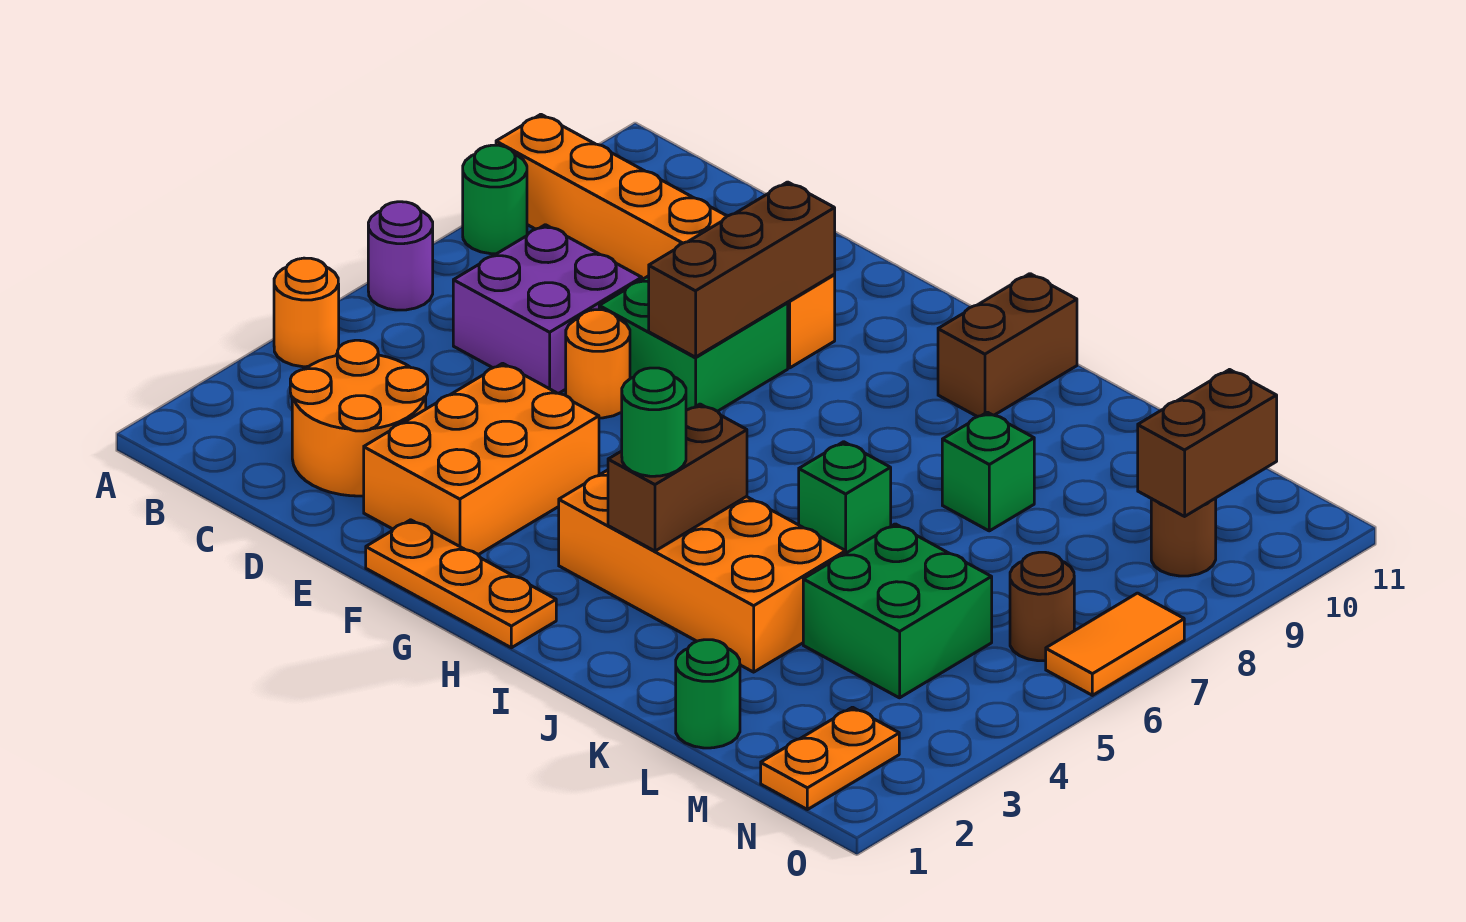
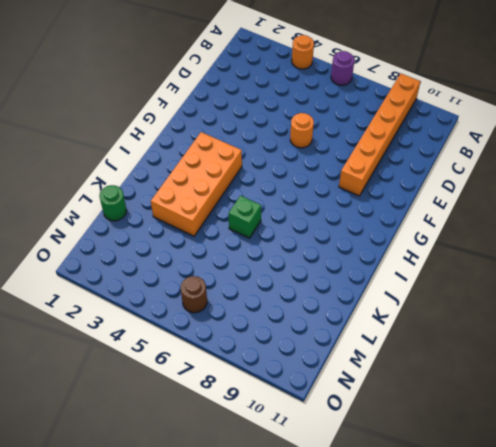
none -> green 1x1 round brick [463,145,527,254]
none -> orange 2x2 round brick [290,340,428,496]
none -> purple 2x2 brick [453,225,642,393]

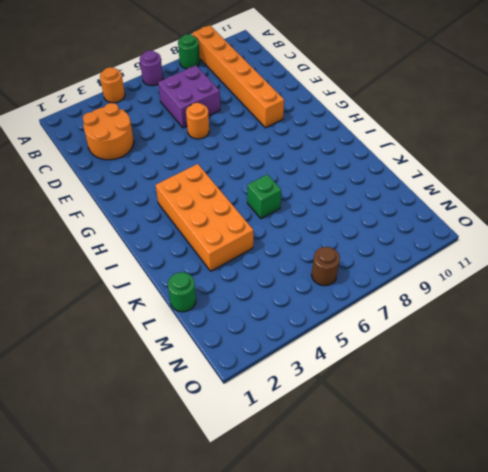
none -> orange 2x3 brick [364,363,599,555]
none -> green 2x2 brick [599,276,788,411]
none -> orange 1x3 plate [366,520,556,648]

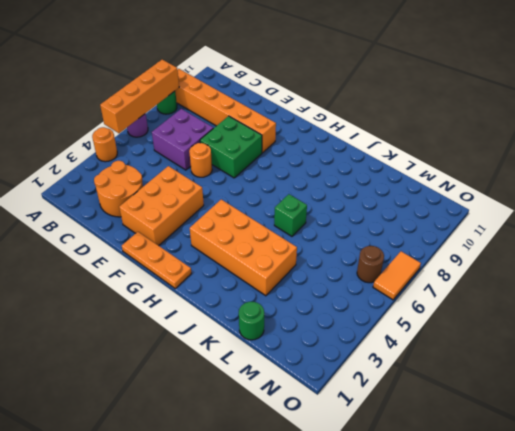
orange 1x4 brick [100,60,179,133] -> none
none -> brown 1x2 brick [938,274,1077,417]
none -> green 1x1 brick [942,412,1034,531]
none -> green 2x2 brick [803,524,992,698]

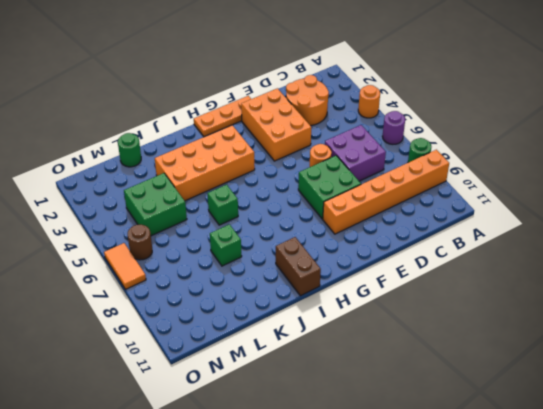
none -> orange 1x2 plate [761,707,899,810]
none -> brown 1x1 round brick [1151,498,1216,576]
none -> brown 1x3 brick [649,182,835,357]

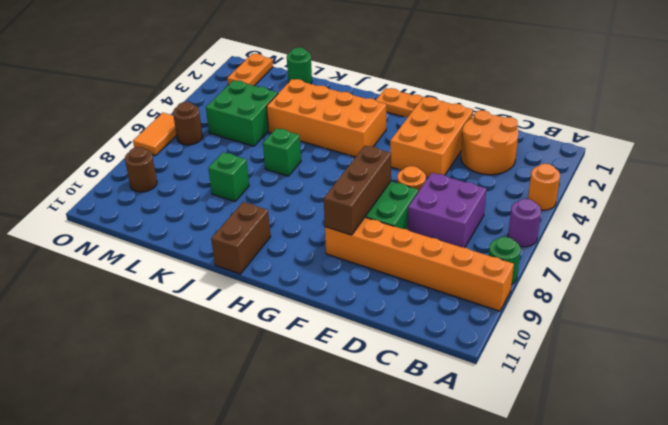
none -> brown 1x2 brick [608,404,747,551]
none -> brown 1x2 brick [1138,370,1277,516]
none -> green 1x1 round brick [622,368,686,476]

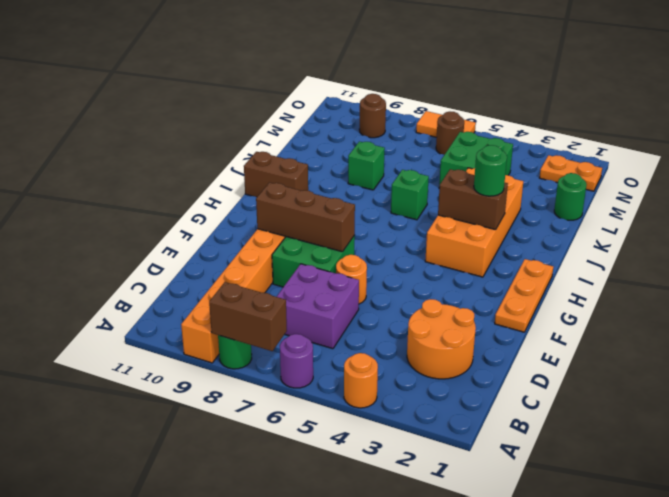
brown 1x2 brick [209,282,287,351] -> brown 1x2 brick moved to [1138,370,1277,516]
none -> orange 2x3 brick [364,363,599,555]

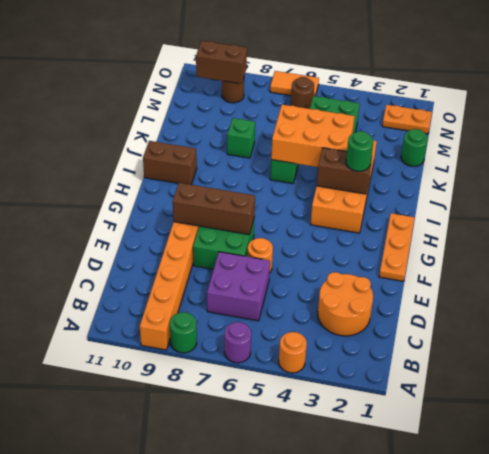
orange 2x3 brick [271,105,354,167] -> orange 2x3 brick moved to [364,363,599,555]

